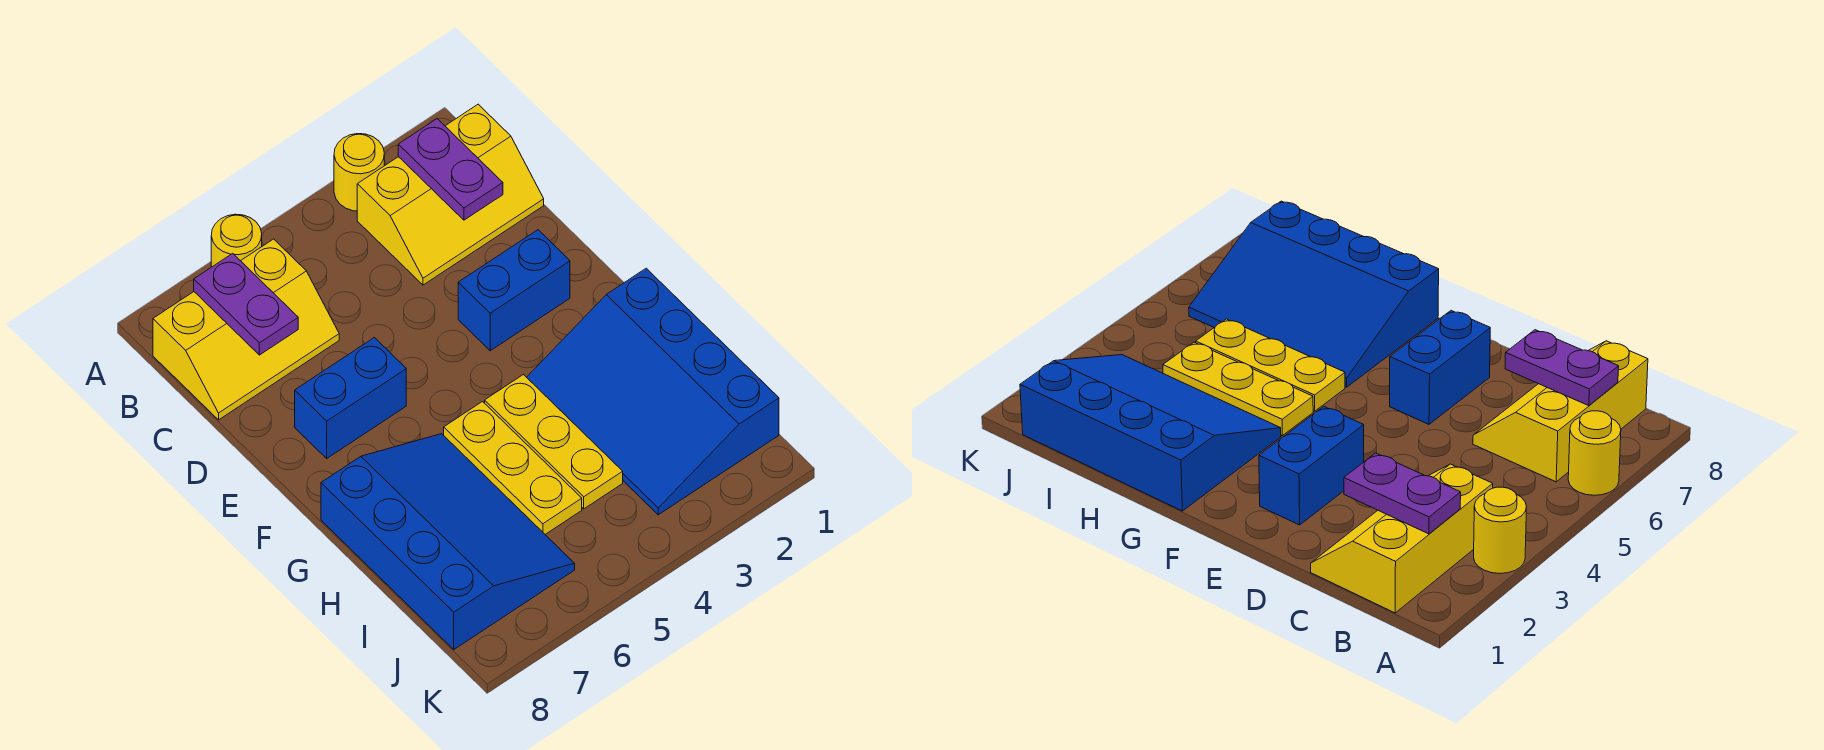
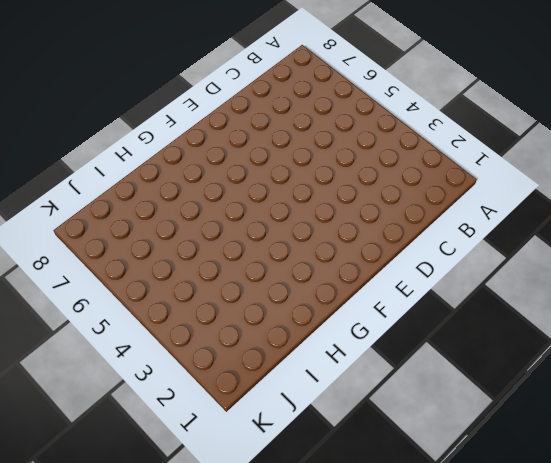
none -> yellow 1x1 round brick [334,134,384,211]
none -> yellow 1x1 round brick [211,214,262,267]
none -> yellow 2x3 slope [357,104,544,285]

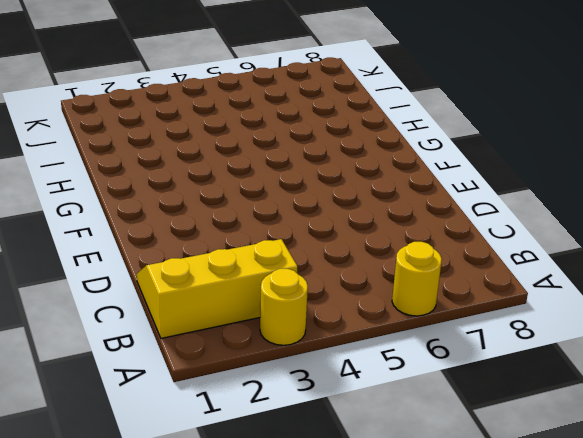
none -> yellow 2x3 slope [153,239,339,420]
none -> blue 1x2 brick [458,230,570,351]
none -> blue 1x2 brick [295,338,406,458]

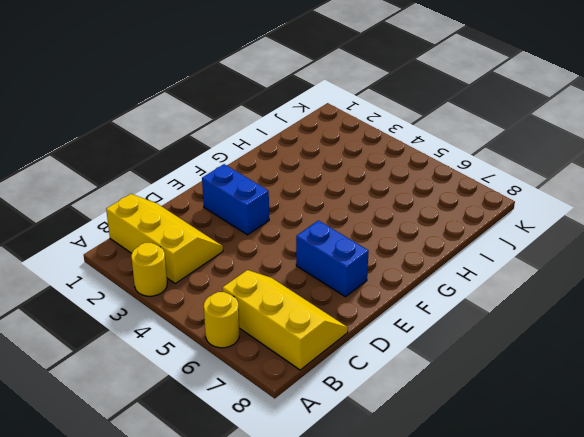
none -> blue 3x4 slope [527,268,779,515]
none -> yellow 1x3 plate [485,375,623,509]
none -> yellow 1x3 plate [444,402,582,534]

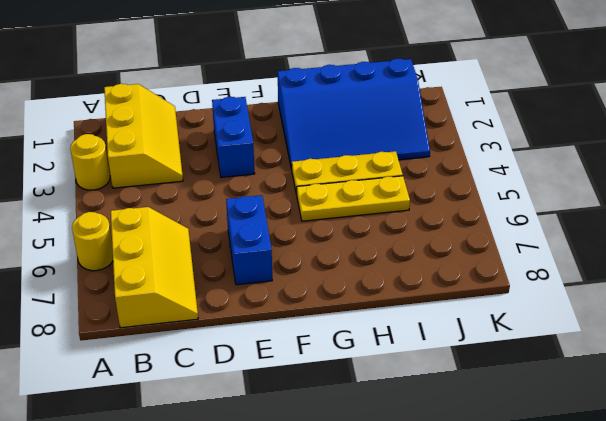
none -> blue 3x4 slope [321,434,575,649]
none -> purple 1x2 plate [398,119,503,220]
none -> purple 1x2 plate [194,253,298,355]

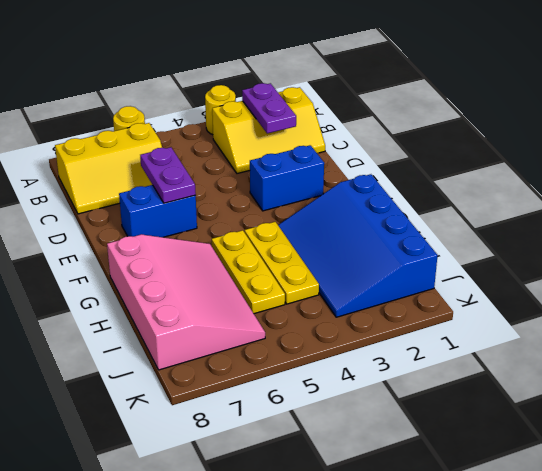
purple 1x2 plate [140,147,196,203] -> purple 1x2 plate moved to [194,253,298,355]
pink 3x4 slope [107,235,265,370] -> blue 3x4 slope [321,434,575,649]

